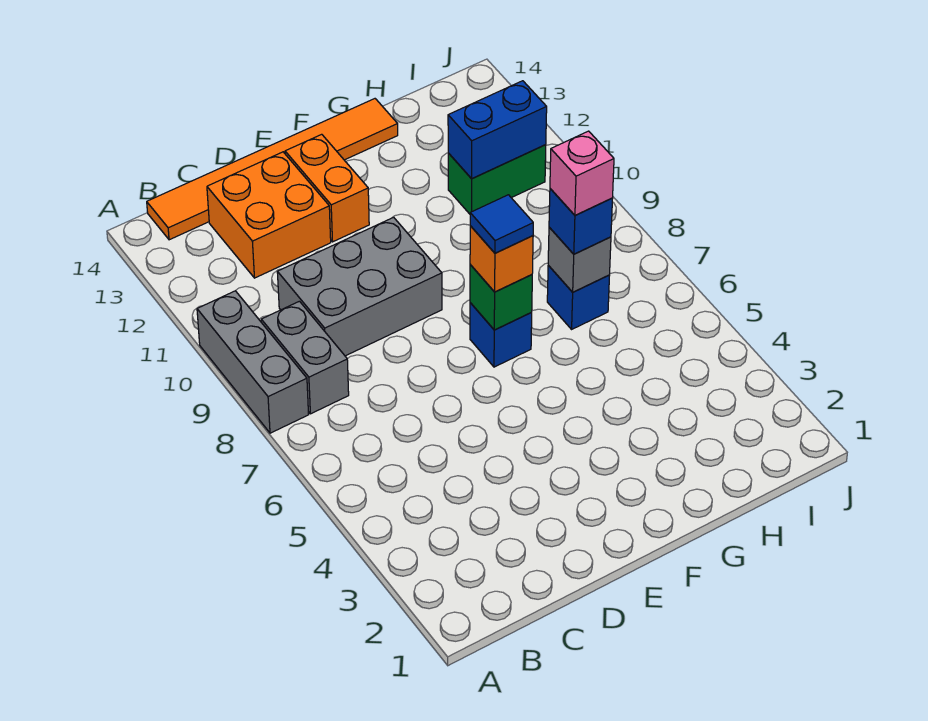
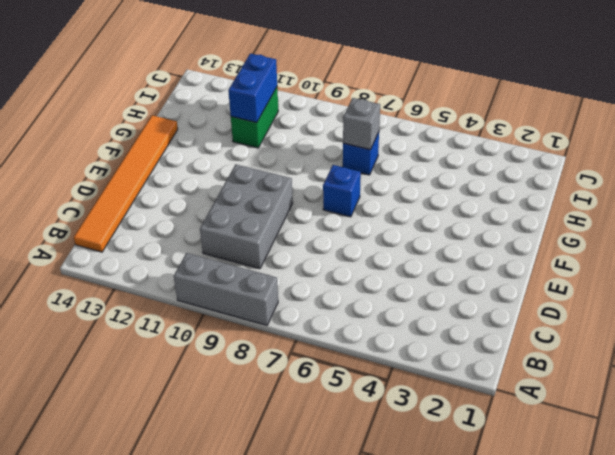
none -> grey 1x2 brick [261,301,349,414]
none -> orange 2x2 brick [207,152,331,278]
none -> orange 1x2 brick [285,134,369,242]

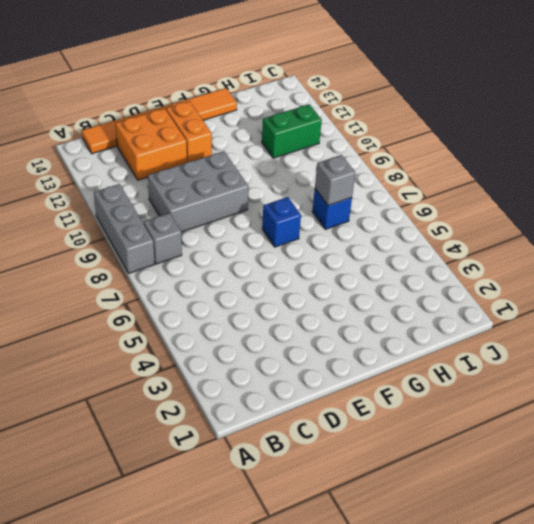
grey 1x1 brick [144,213,182,264] -> grey 1x2 brick [261,301,349,414]
none -> green 1x1 brick [470,265,532,330]
none -> blue 1x2 brick [448,81,547,179]
none -> orange 1x1 brick [470,226,533,292]

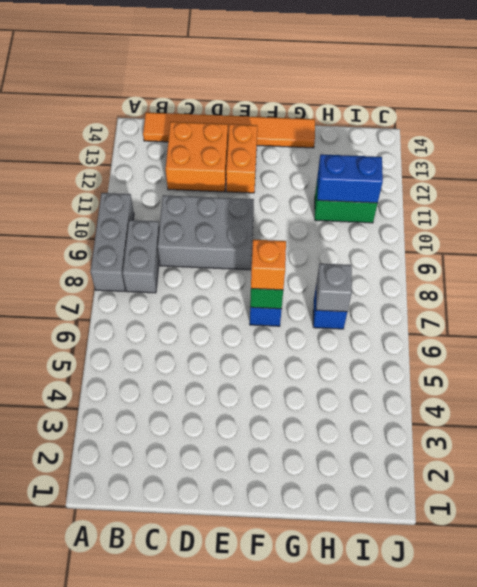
none -> blue 1x1 brick [549,189,613,254]
none -> blue 1x1 tile [470,195,533,253]
none -> pink 1x1 brick [550,131,614,215]

